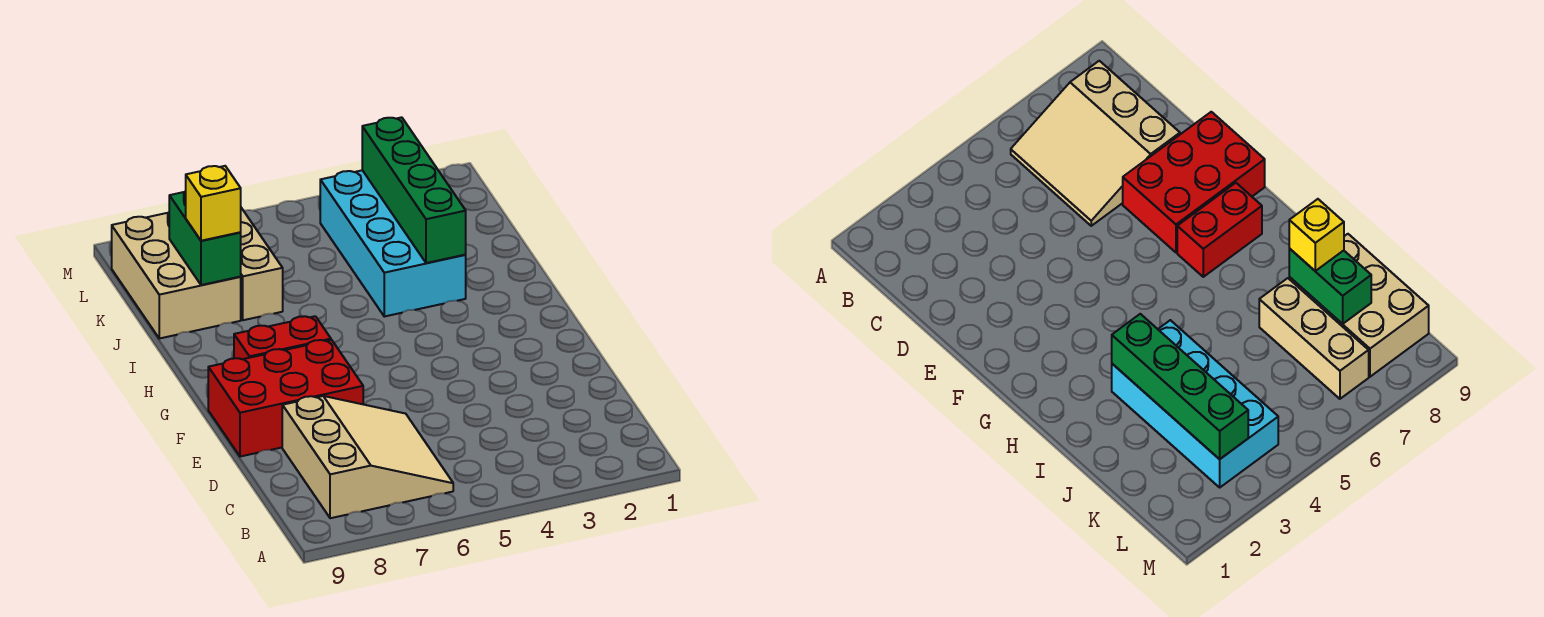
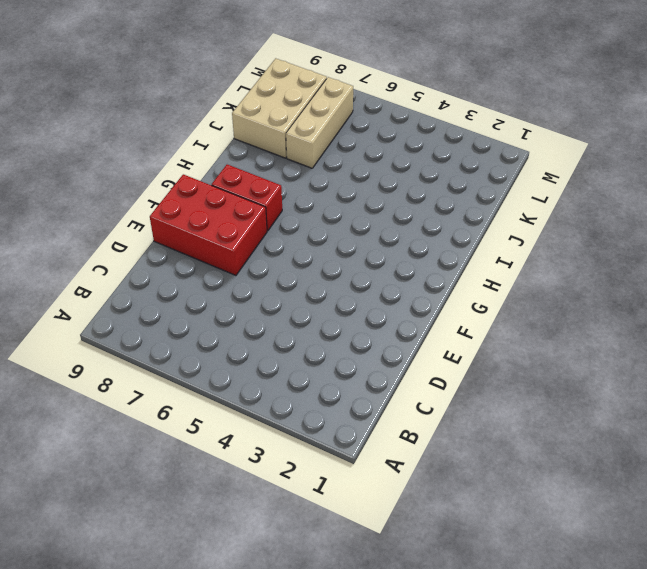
none -> tan 3x3 slope [282,396,453,518]
none -> cyan 2x4 brick [320,170,466,317]

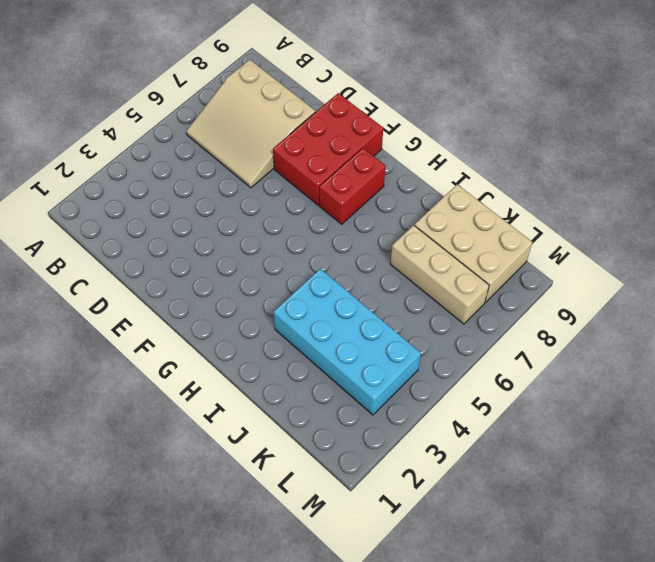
none -> green 1x4 brick [362,117,466,263]
none -> green 1x2 brick [169,191,241,285]

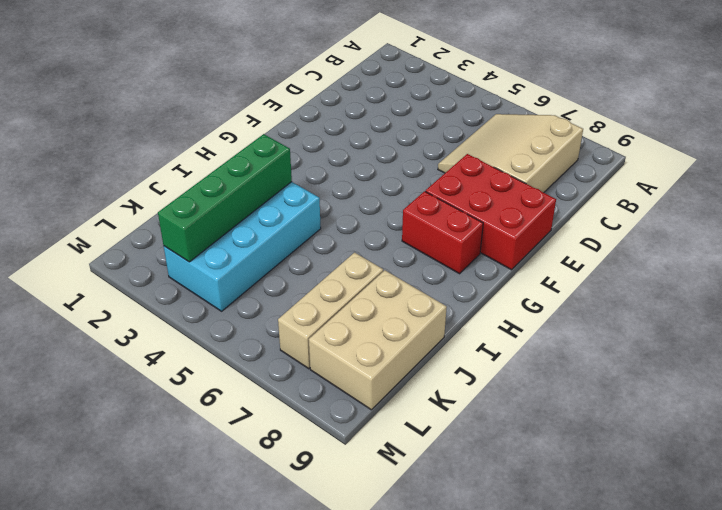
none -> green 1x2 brick [169,191,241,285]
none -> yellow 1x1 brick [186,166,241,241]

